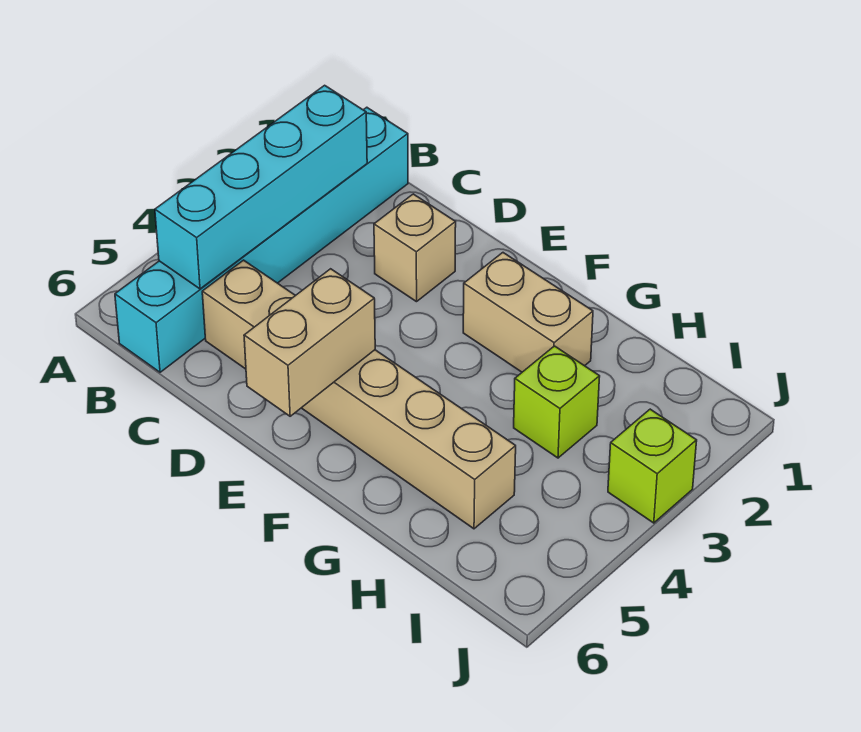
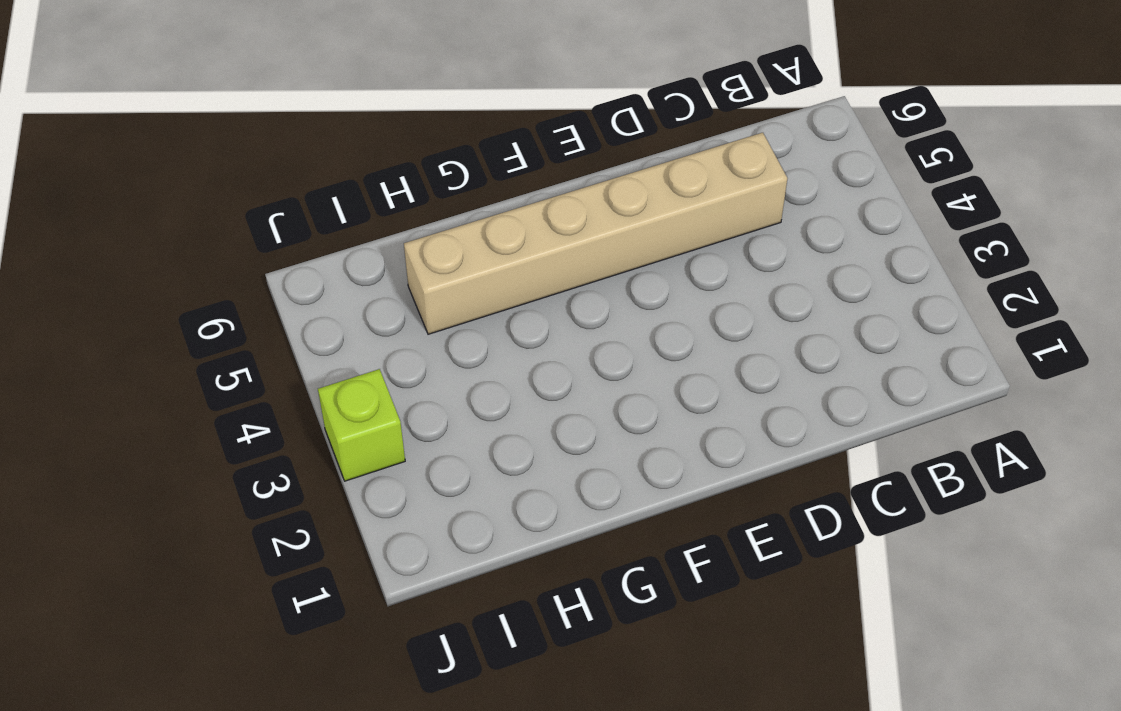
none -> cyan 1x6 brick [115,107,408,372]
none -> tan 1x1 brick [374,194,456,302]

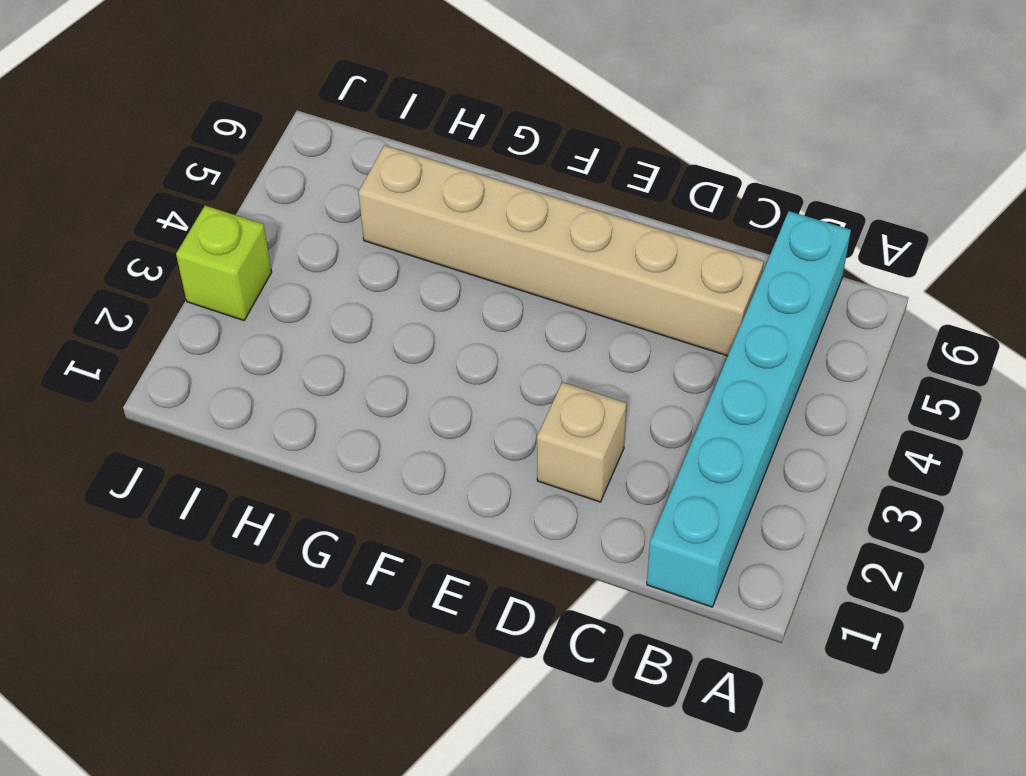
none -> tan 1x2 brick [463,253,593,372]
none -> lime 1x1 brick [514,346,600,458]

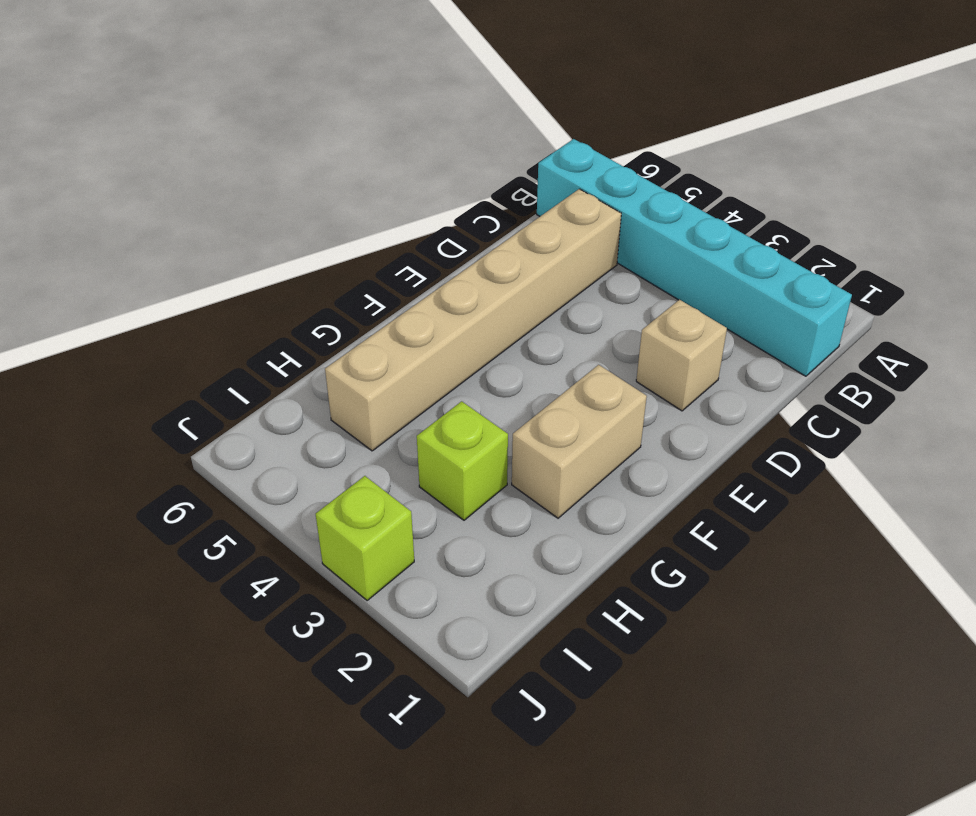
none -> cyan 1x4 brick [155,85,367,289]
none -> tan 1x2 brick [244,269,375,416]

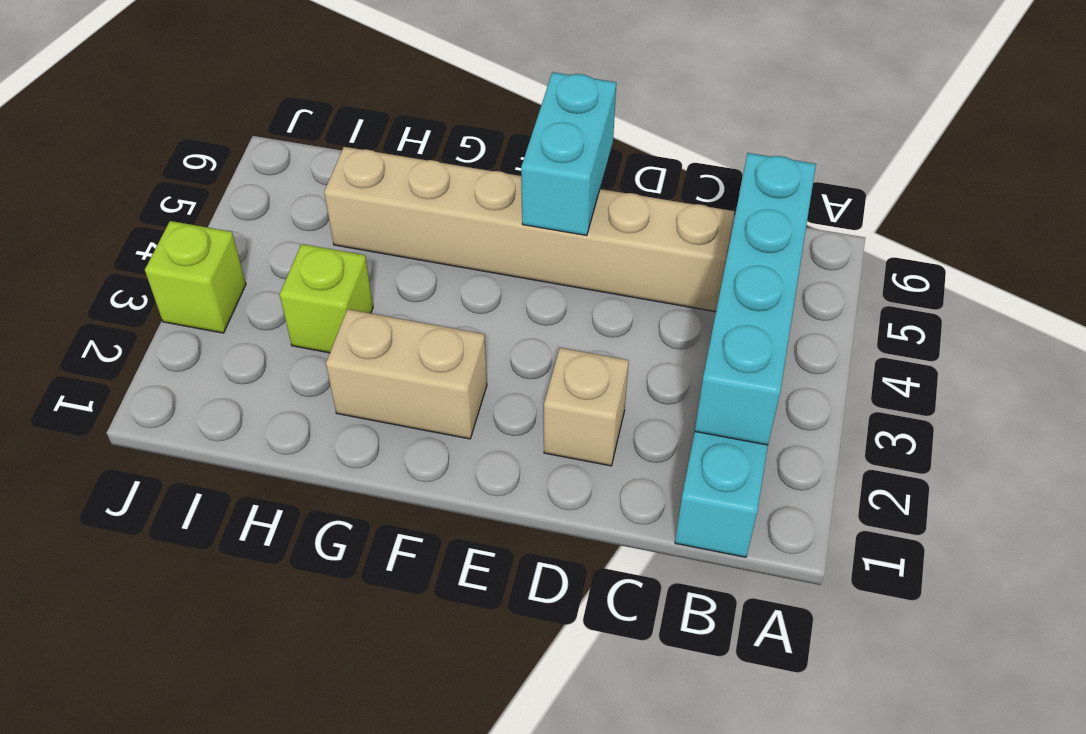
cyan 1x2 brick [521,72,616,236] -> tan 1x2 brick [244,269,375,416]

